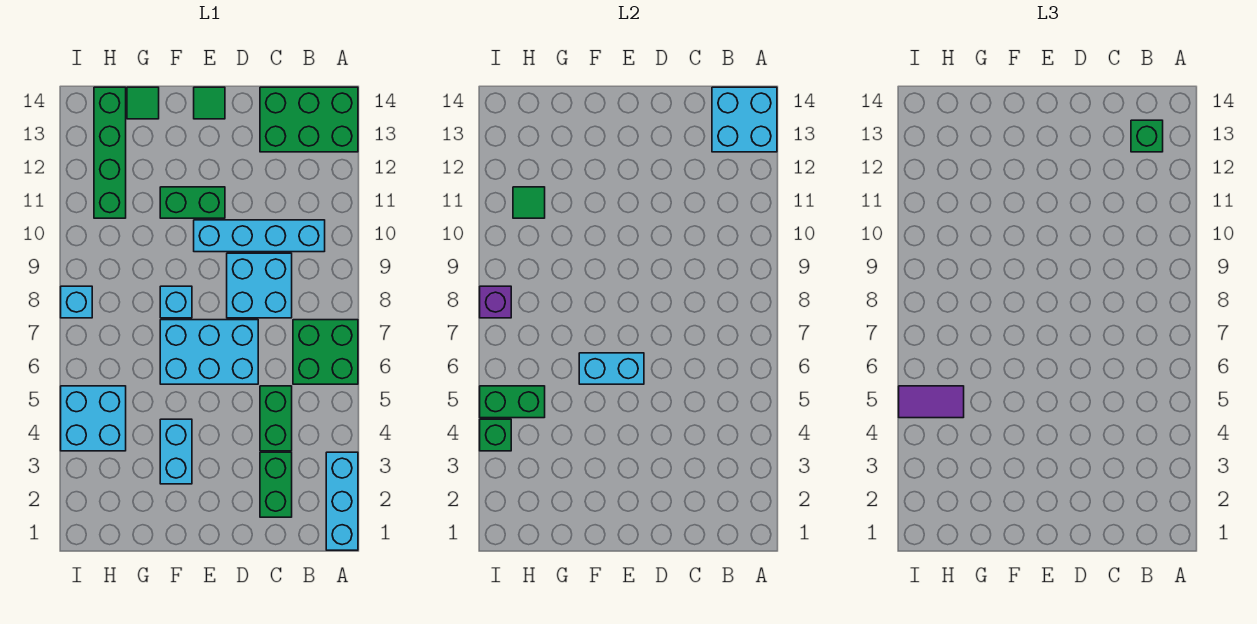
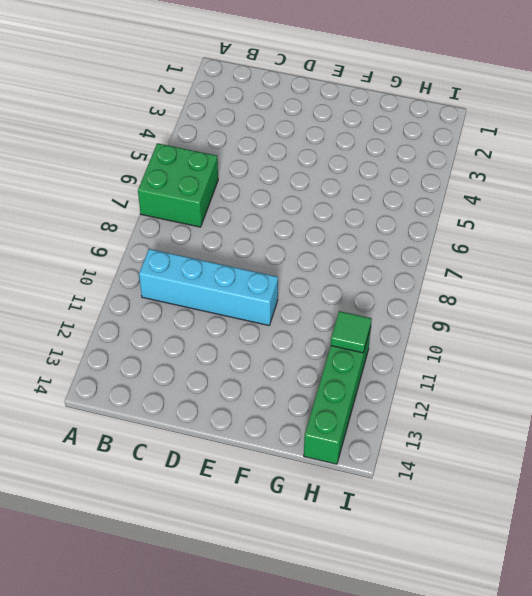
none -> cyan 1x3 brick [326,452,358,550]
none -> green 2x3 brick [260,87,358,152]
none -> green 1x2 brick [260,452,292,517]

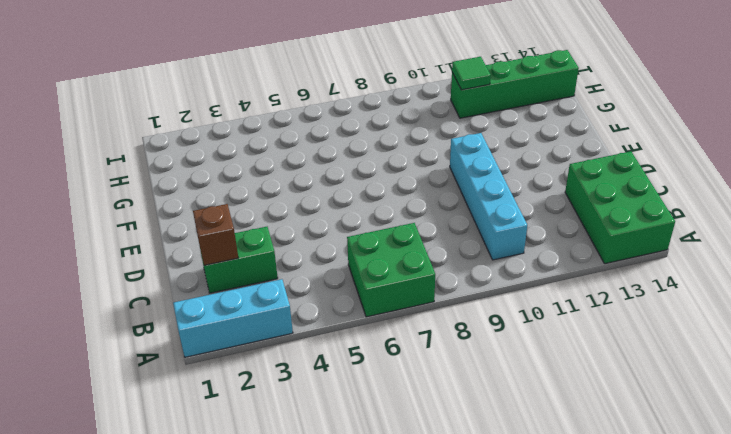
brown 1x1 brick [193,204,238,265] -> none
none -> green 1x2 brick [260,386,292,451]
none -> cyan 2x2 brick [227,253,292,318]
none -> cyan 2x3 brick [160,320,258,384]

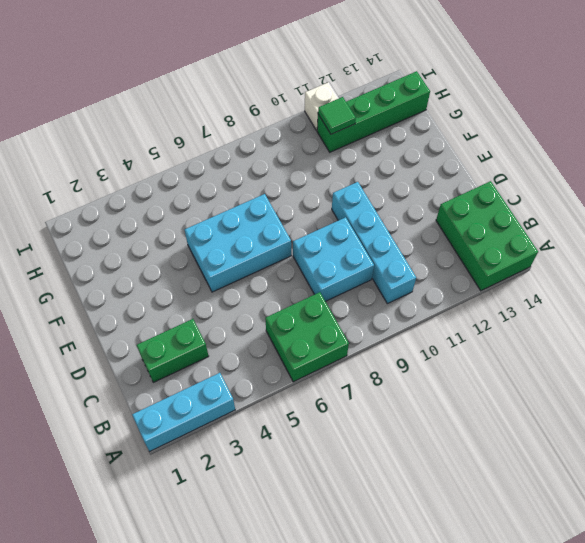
cyan 2x3 brick [185,194,291,292] -> cyan 2x3 brick turned to [160,320,258,384]
white 1x1 brick [305,82,339,131] -> none
none -> green 1x2 brick [260,386,292,451]
none -> green 1x2 brick [160,187,225,218]
none -> green 1x1 tile [194,87,225,119]

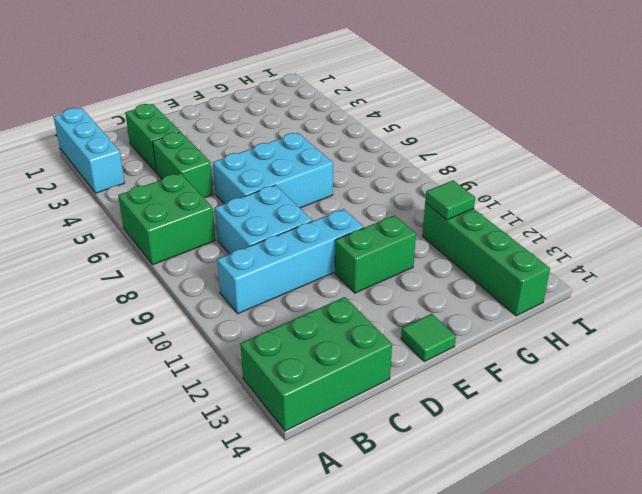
none -> cyan 1x2 brick [160,419,192,484]
none -> cyan 1x1 brick [160,286,192,318]
none -> green 1x1 tile [127,87,159,119]

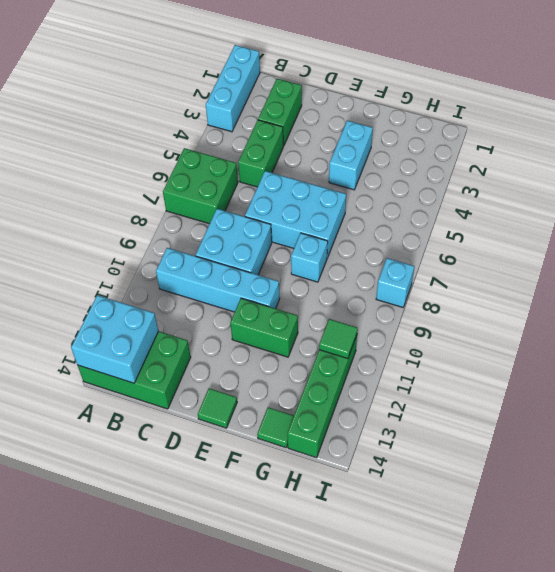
none -> cyan 2x2 brick [61,386,126,451]
none -> cyan 1x2 brick [579,353,644,384]
none -> green 1x2 brick [480,386,545,418]

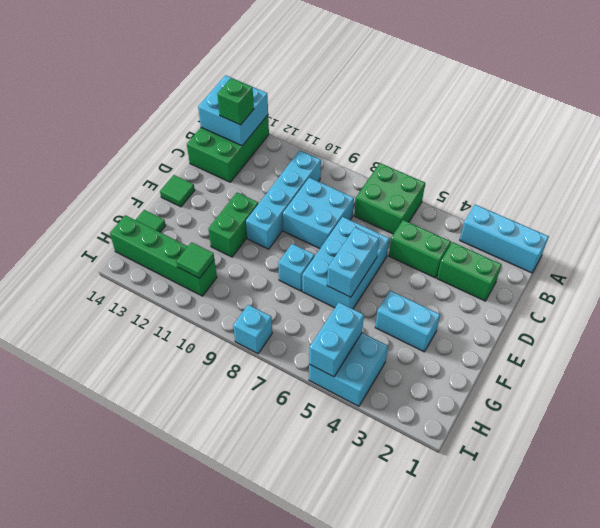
cyan 1x2 brick [309,303,364,377] -> green 1x2 brick [480,386,545,418]
none -> green 1x1 brick [480,419,511,451]
none -> purple 1x1 brick [480,286,511,318]
none -> purple 1x2 tile [899,386,964,418]

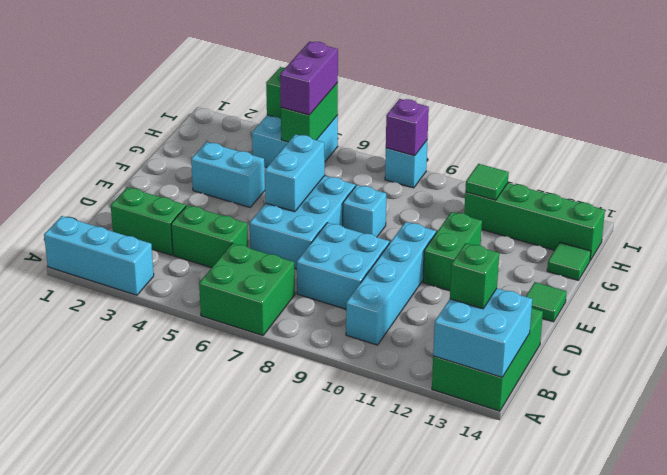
purple 1x2 brick [280,42,338,115] -> purple 1x2 tile [899,386,964,418]

